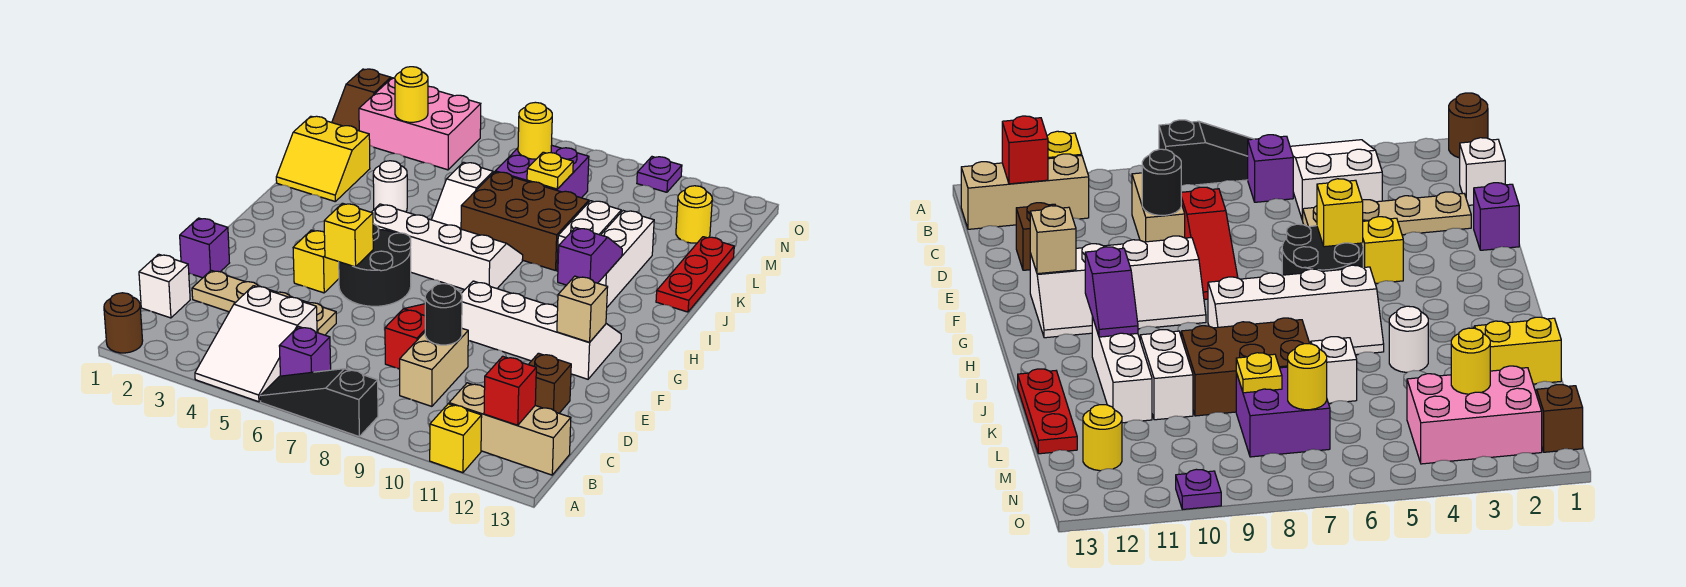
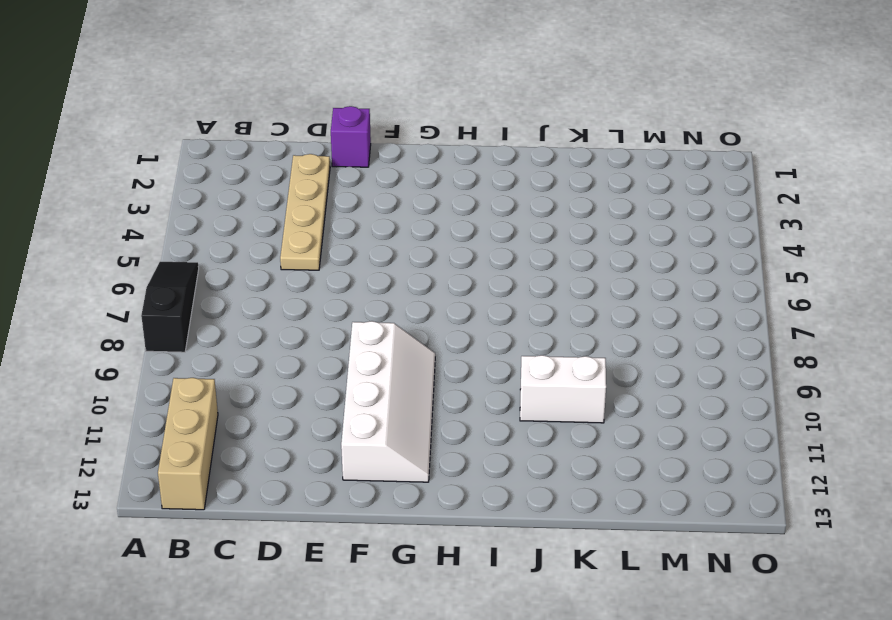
none -> brown 1x1 round brick [104,293,143,353]
none -> white 2x3 slope [195,286,317,402]
none -> yellow 1x1 brick [430,404,482,473]
none -> purple 1x1 brick [279,327,331,376]

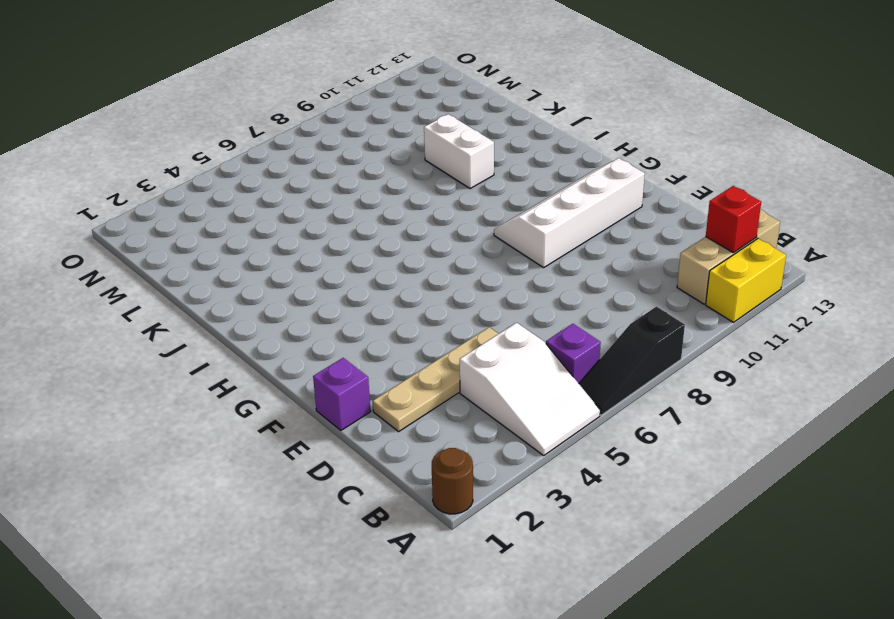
yellow 1x2 brick [706,239,786,322] -> yellow 1x1 brick [430,404,482,473]
none -> white 1x1 brick [139,254,190,318]
none -> tan 1x2 brick [400,329,468,406]
none -> red 1x3 slope [385,304,425,369]
none -> brown 1x1 brick [528,353,571,413]

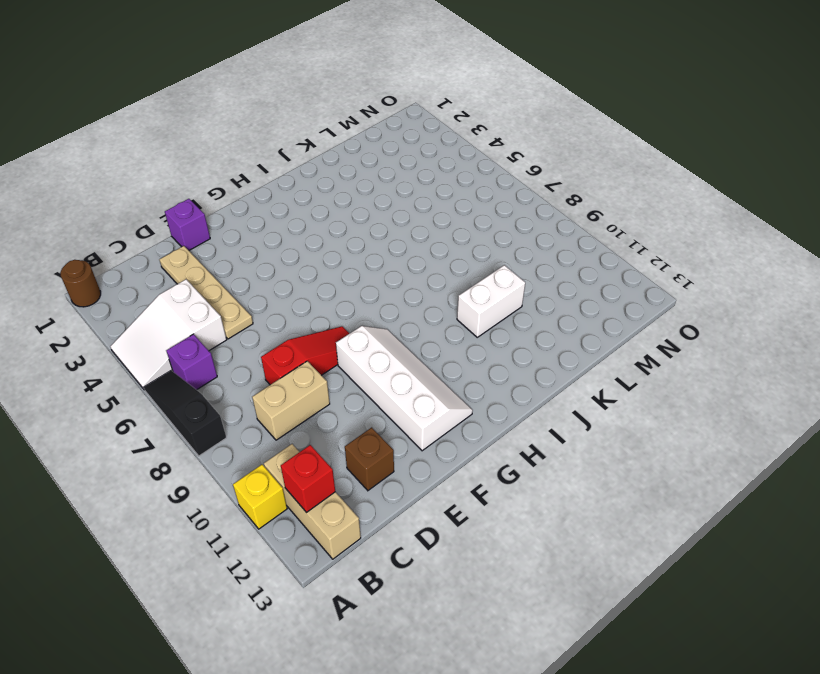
none -> white 1x1 brick [139,254,190,318]
none -> yellow 1x1 brick [293,230,339,293]
none -> black 2x2 round brick [339,224,411,306]
none -> white 2x4 slope [372,204,523,290]

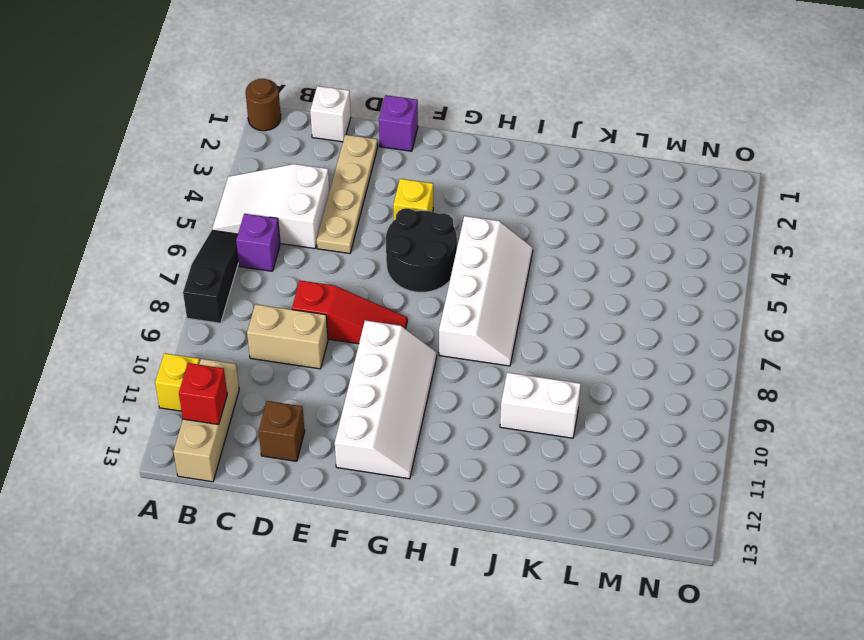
none -> white 1x3 brick [598,211,654,307]
none -> yellow 2x2 slope [276,116,370,201]
none -> white 1x1 round brick [373,161,407,212]
none -> white 1x2 slope [431,162,493,229]

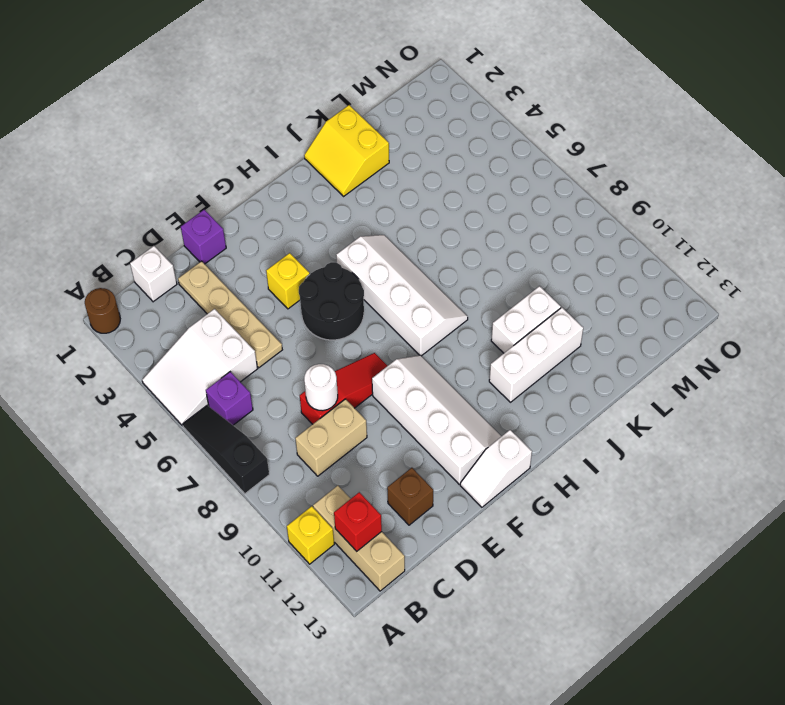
white 1x1 round brick [304,364,338,411] -> white 1x1 round brick moved to [373,161,407,212]
white 1x2 slope [460,430,532,507] -> white 1x2 slope moved to [431,162,493,229]
none -> brown 2x3 brick [461,172,589,271]
none -> red 1x3 plate [656,237,734,312]
none -> purple 2x2 brick [495,145,589,198]
none -> brown 1x2 slope [332,69,391,131]

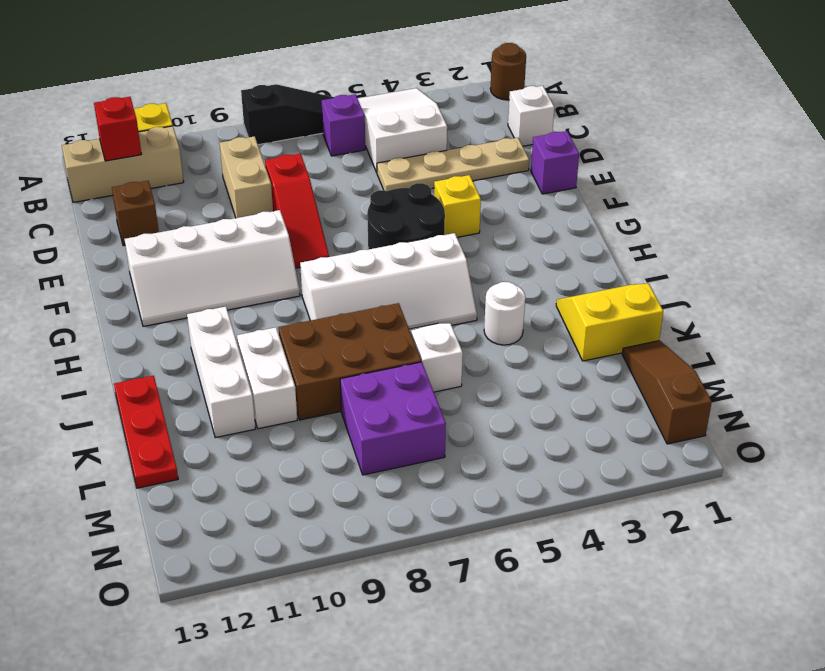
brown 1x3 slope [622,341,712,444] -> brown 1x2 slope [332,69,391,131]
none -> pink 2x3 brick [359,78,481,170]
none -> yellow 1x1 round brick [676,186,712,243]
none -> purple 1x1 plate [637,157,682,192]
none -> black 1x1 round brick [425,284,462,345]

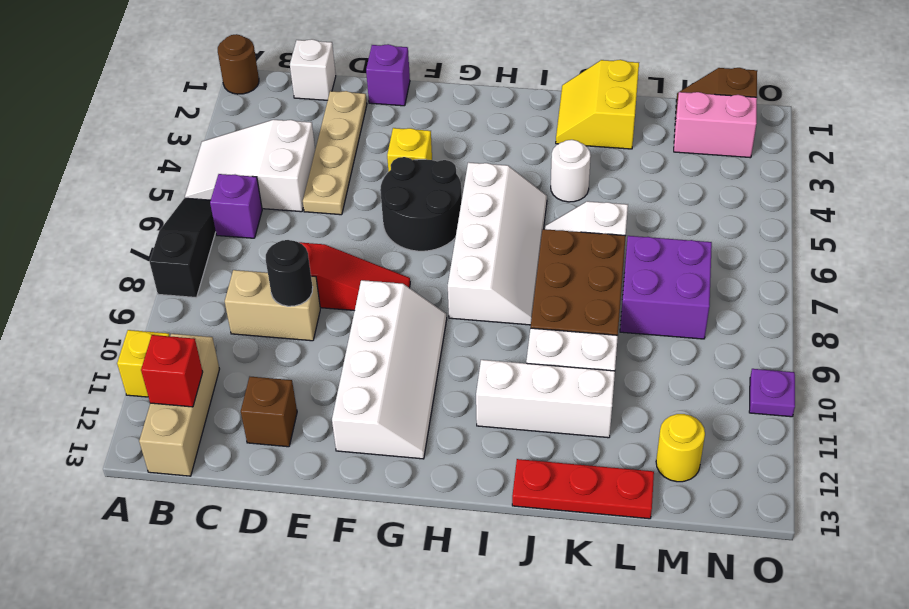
pink 1x2 brick [674,92,757,158] -> pink 2x3 brick [359,78,481,170]
none -> yellow 1x1 brick [324,203,373,267]
none -> tan 1x1 brick [557,276,608,342]
none -> purple 1x2 slope [558,228,622,285]
none -> yellow 1x1 plate [527,152,573,189]

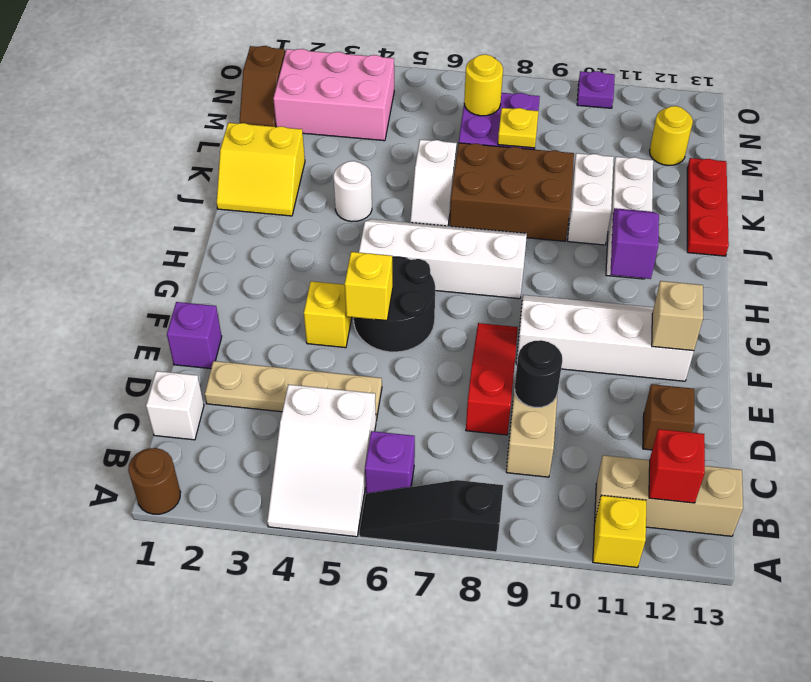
none -> yellow 1x1 round brick [395,67,428,122]

